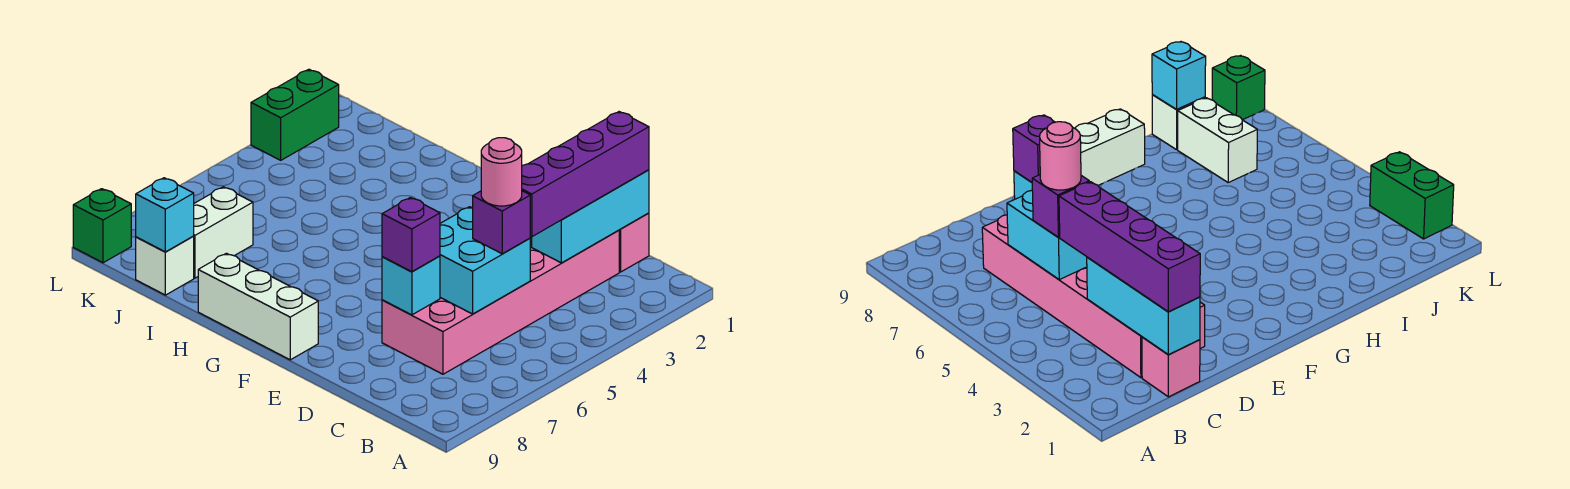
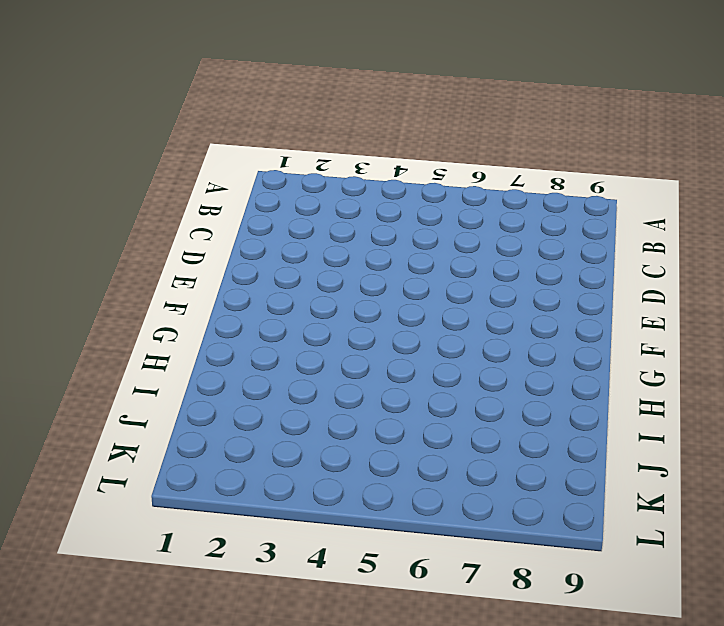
none -> pink 1x1 brick [619,213,649,272]
none -> pink 2x6 brick [382,230,619,374]
none -> white 1x3 brick [198,253,318,360]

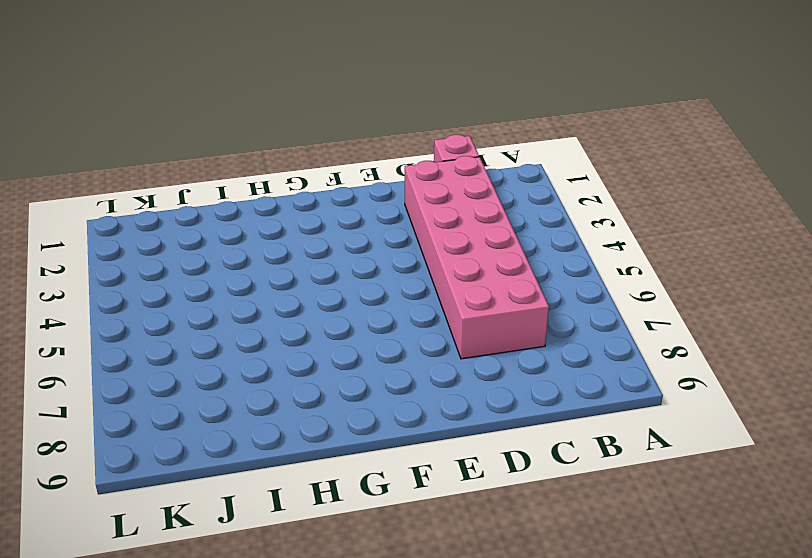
none -> white 1x3 brick [198,253,318,360]
none -> white 1x2 brick [193,187,253,278]
none -> white 1x1 brick [136,237,194,295]

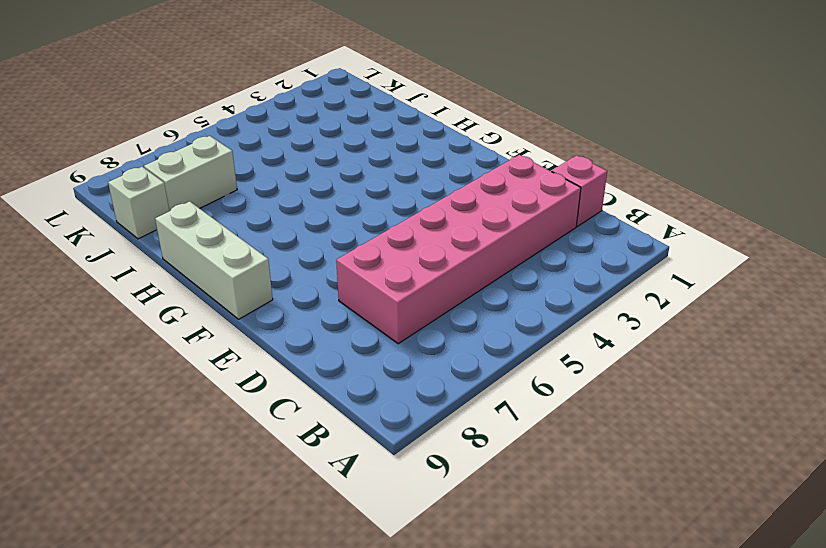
none -> green 1x2 brick [251,69,339,160]
none -> green 1x1 brick [73,189,131,263]
none -> cyan 1x3 brick [532,170,649,263]

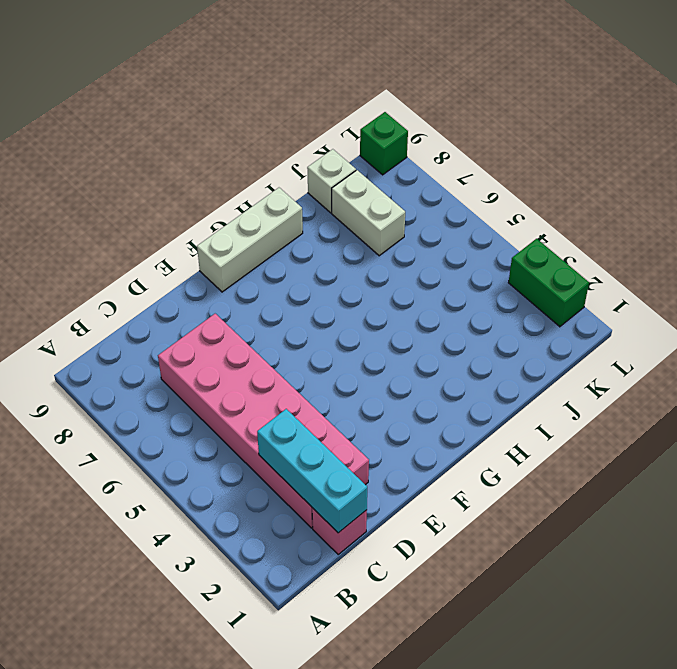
none -> cyan 2x2 brick [440,207,530,314]
none -> cyan 1x1 brick [382,256,440,315]
none -> cyan 1x1 brick [136,178,194,252]

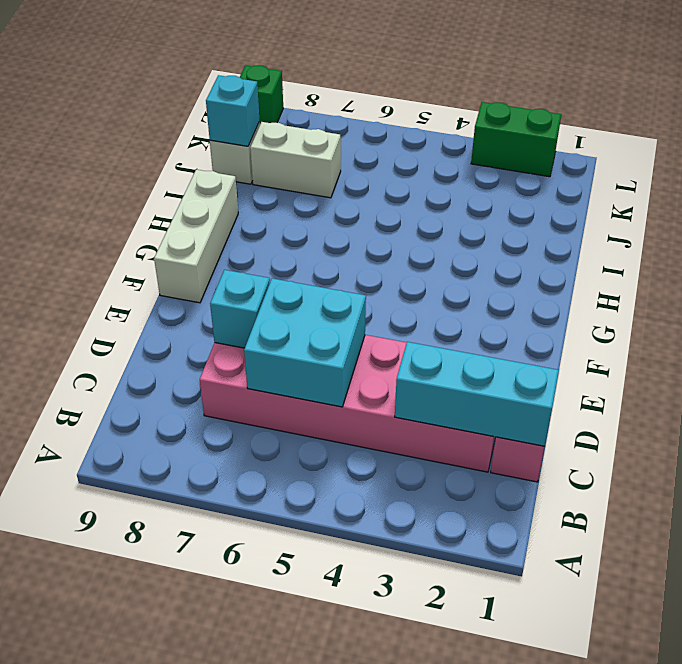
none -> purple 1x4 brick [522,112,649,237]
none -> purple 1x1 brick [473,191,530,254]
none -> purple 1x1 brick [382,198,440,272]

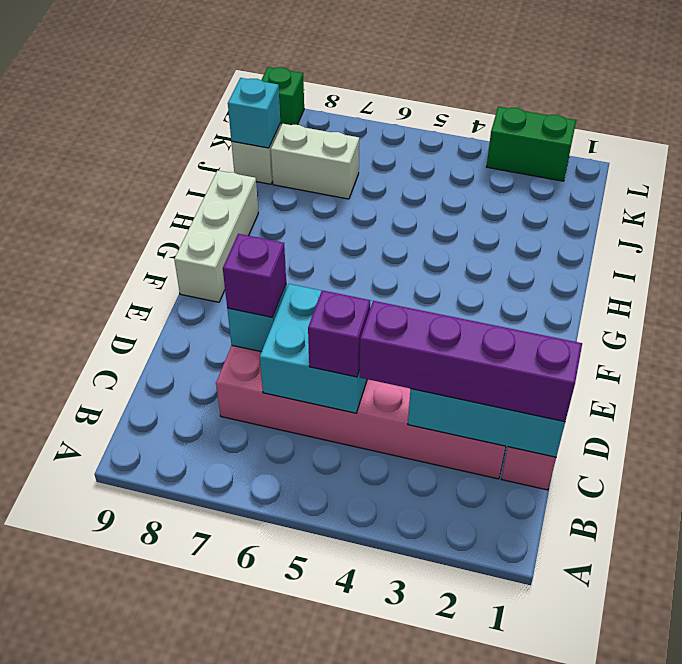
none -> pink 1x1 round brick [481,138,522,206]

